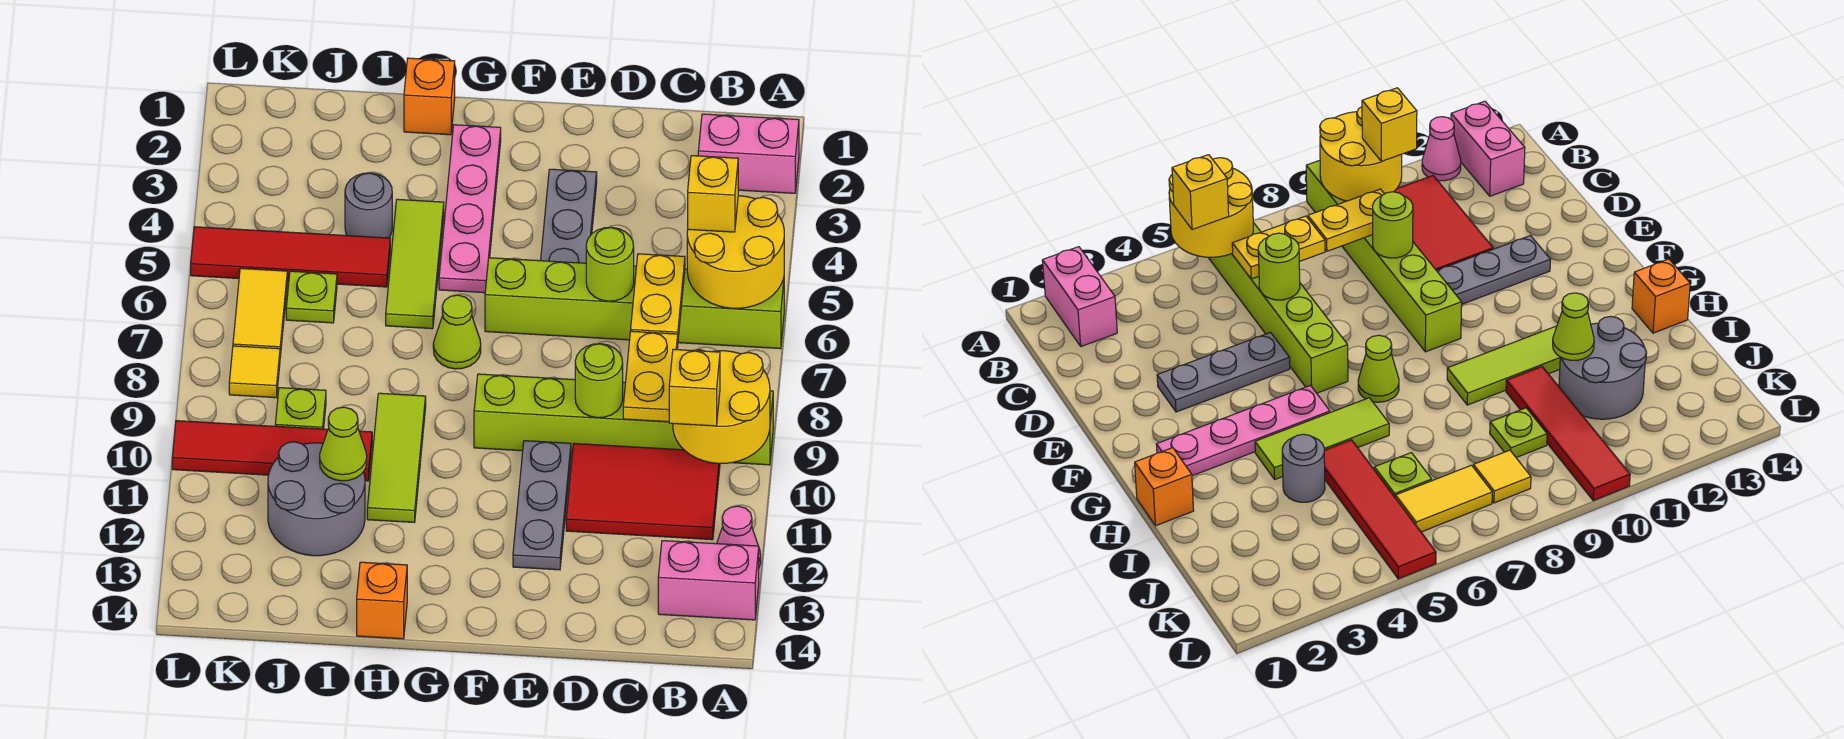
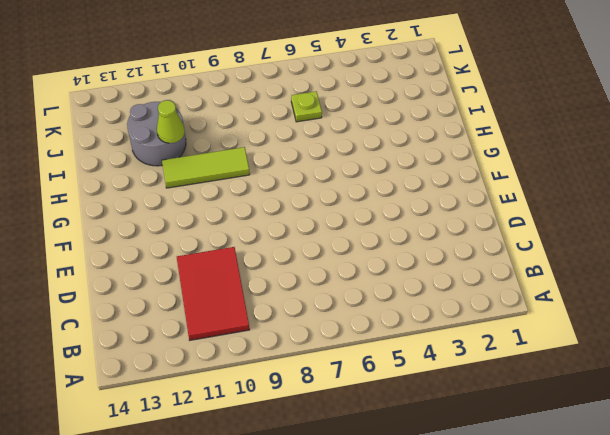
none -> pink 1x2 brick [698,114,799,193]
none -> lime 1x6 brick [485,258,784,349]
none -> lime 1x6 brick [474,374,773,465]
none -> pink 1x1 cone [717,506,761,567]

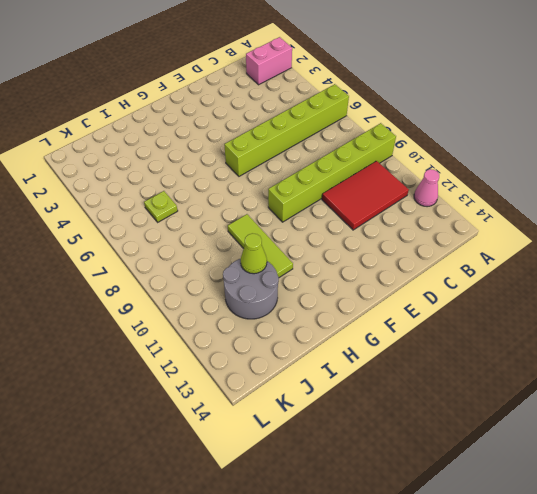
none -> pink 1x2 brick [658,541,759,620]
none -> grey 1x3 plate [541,169,597,263]
none -> grey 1x3 plate [513,441,571,570]
none -> pink 1x4 plate [439,125,501,293]

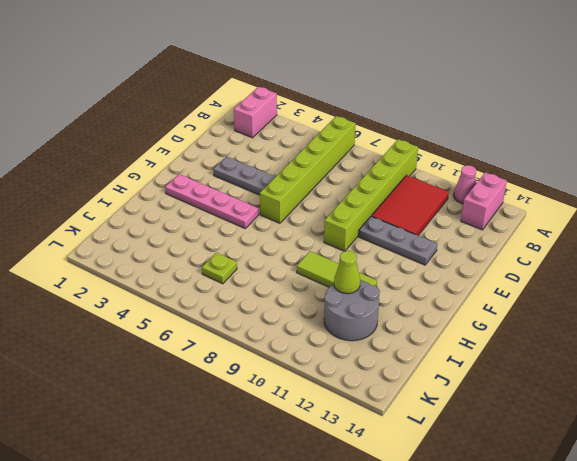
none -> lime 1x1 cone [433,295,481,369]
none -> orange 1x1 brick [404,58,455,135]
none -> lime 1x3 tile [386,199,444,329]
none -> orange 1x1 brick [357,562,407,639]

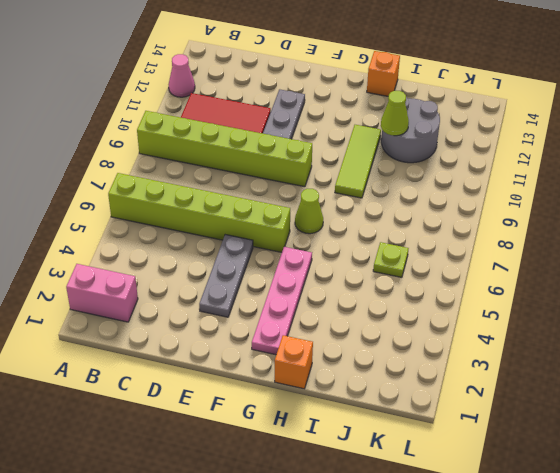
none -> pink 1x2 brick [658,541,759,620]
none -> lime 1x3 tile [386,199,444,329]
none -> grey 1x1 round brick [345,173,392,238]
none -> red 1x4 tile [191,227,390,287]

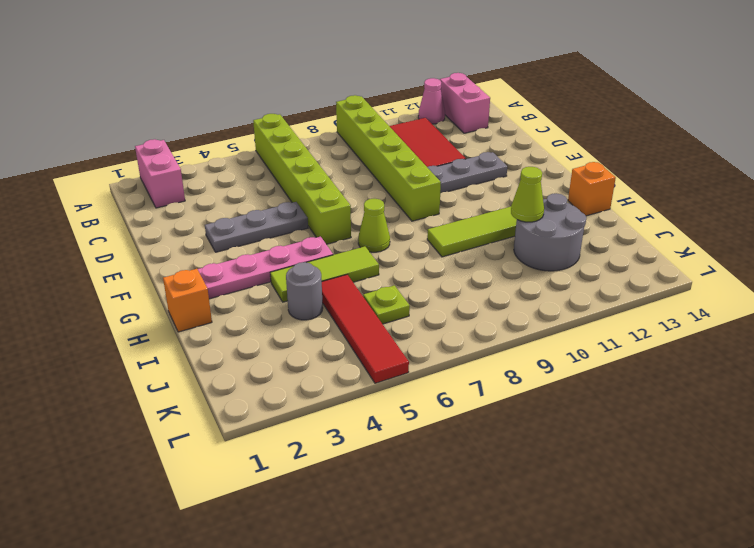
none -> red 1x4 tile [172,421,372,481]
none -> lime 1x1 plate [275,388,326,429]
none -> yellow 1x2 tile [233,268,287,356]
none -> yellow 1x1 tile [229,346,280,398]

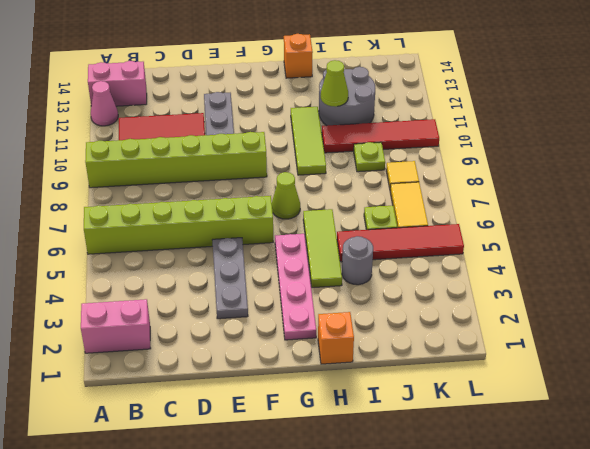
none -> yellow 2x2 round brick [687,196,784,308]
none -> yellow 2x2 round brick [673,350,770,464]
none -> yellow 1x2 plate [631,254,685,337]
none -> yellow 1x2 plate [623,331,678,422]

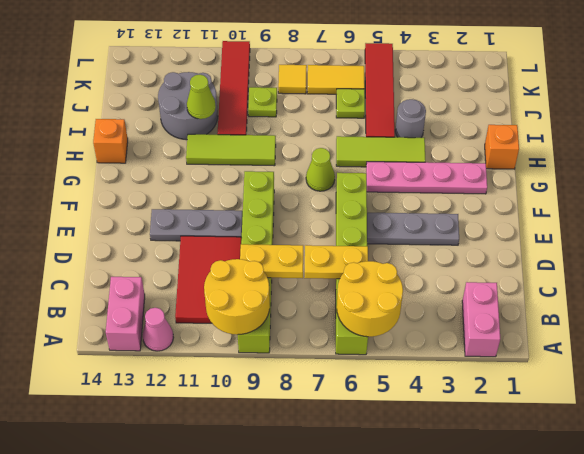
none -> lime 1x1 round brick [586,227,634,301]
none -> lime 1x1 round brick [575,344,623,418]
none -> yellow 1x1 brick [688,156,738,232]
none -> yellow 1x1 brick [669,349,720,426]

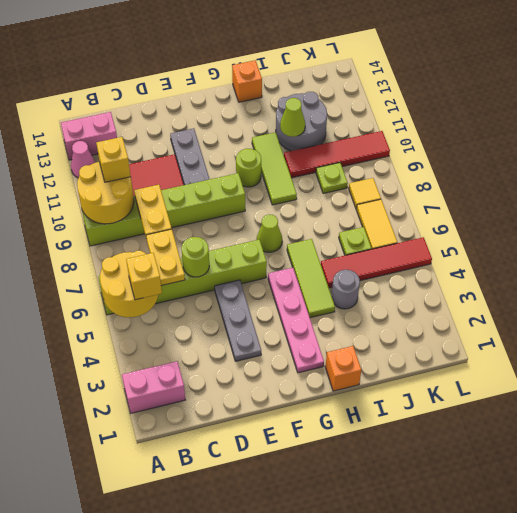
lime 1x1 round brick [236,149,261,187] -> lime 1x1 round brick moved to [575,344,623,418]

